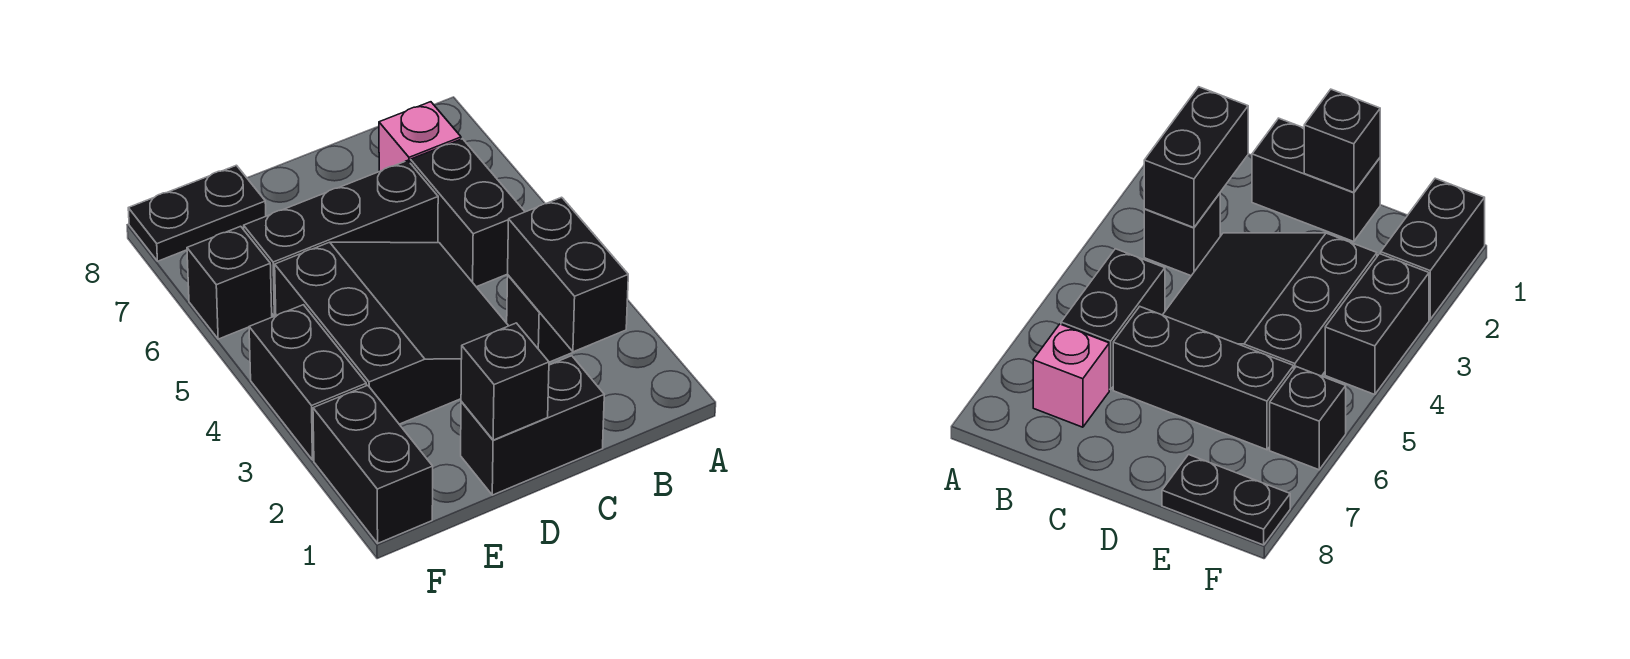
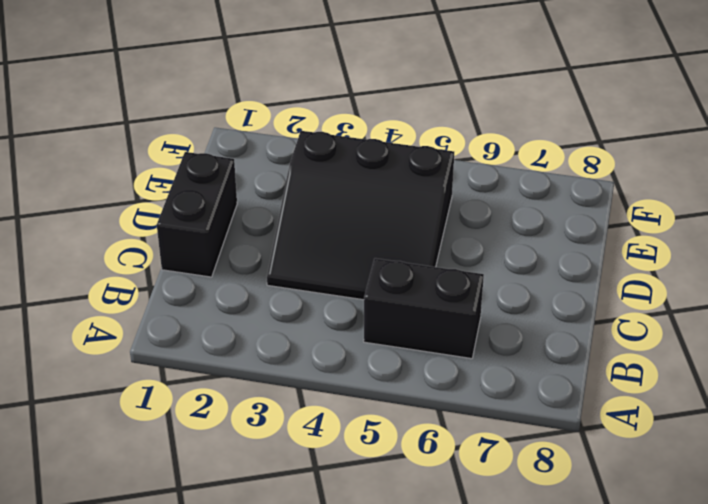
none -> black 1x1 brick [507,275,587,362]
none -> pink 1x1 brick [379,102,461,171]
none -> black 1x3 brick [244,160,438,316]

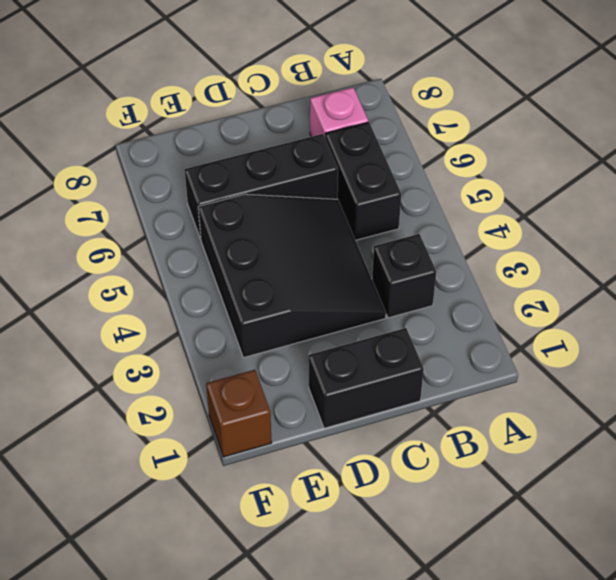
brown 1x1 brick [206,370,272,457] -> black 1x2 brick [313,385,433,543]
none -> black 1x2 plate [128,165,266,261]
none -> black 1x2 brick [249,305,366,460]
none -> black 1x1 brick [187,226,272,339]

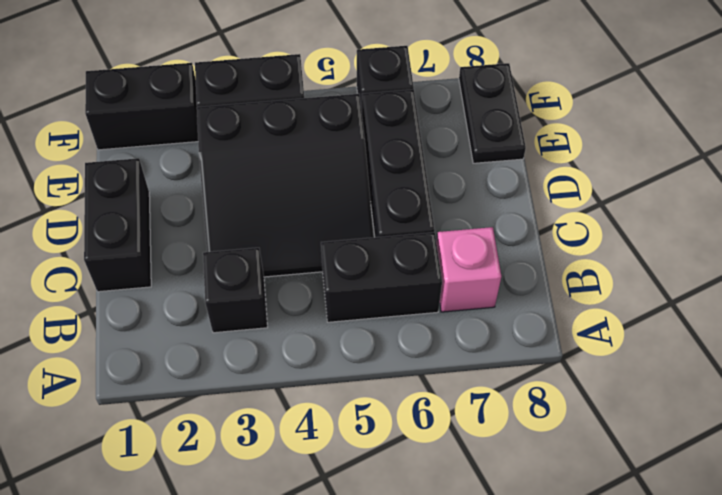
none -> black 1x2 brick [508,197,628,352]
none -> black 1x1 brick [461,323,549,440]

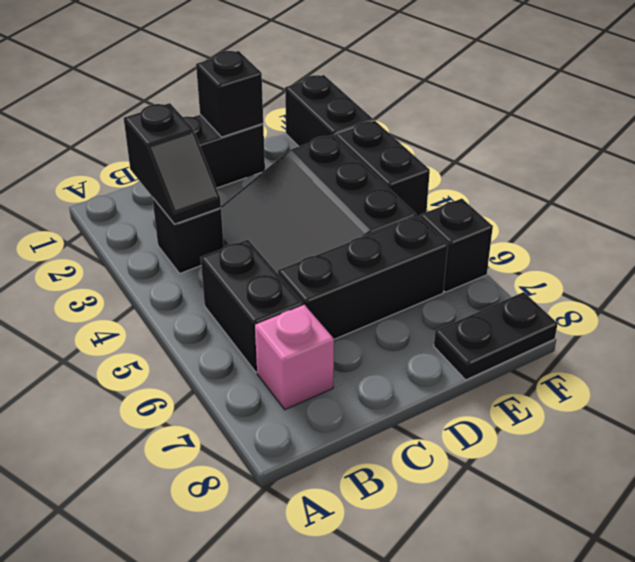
black 1x2 slope [124,103,221,224] -> black 1x2 brick [508,197,628,352]

